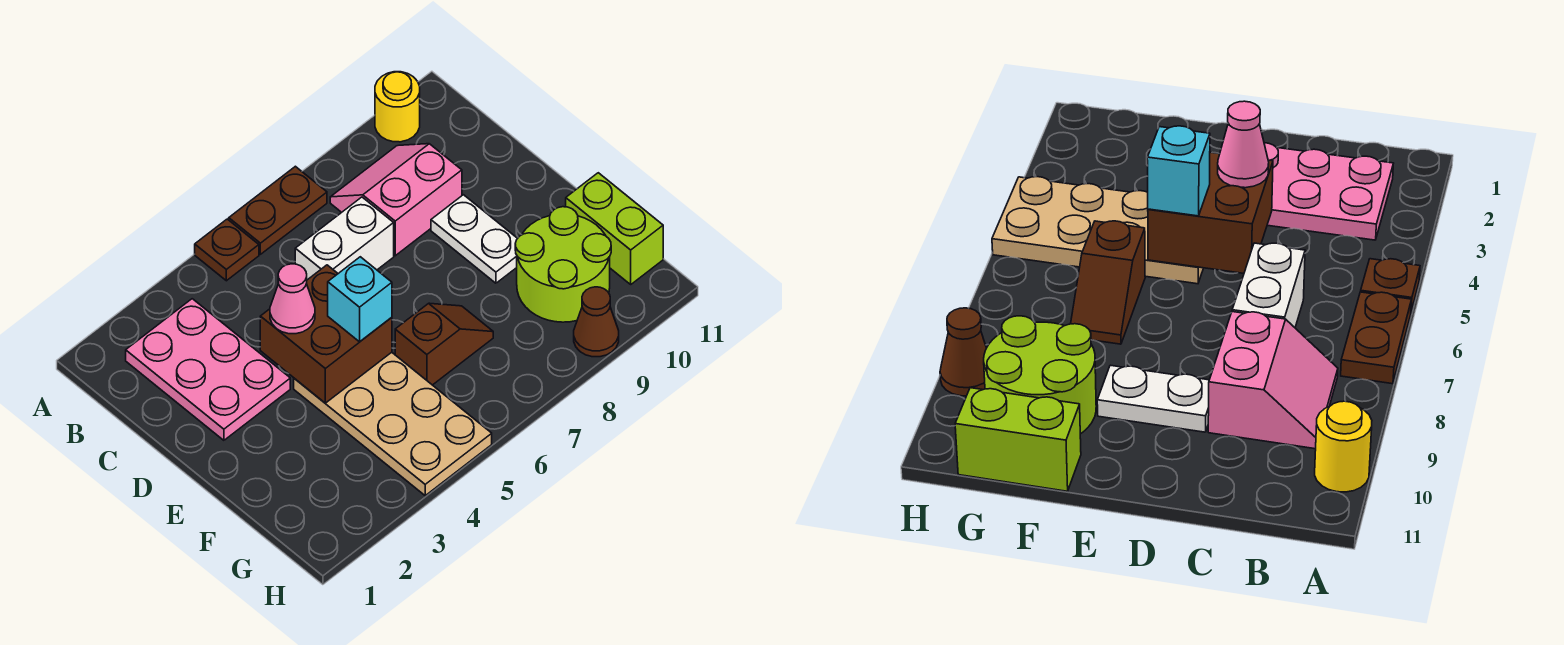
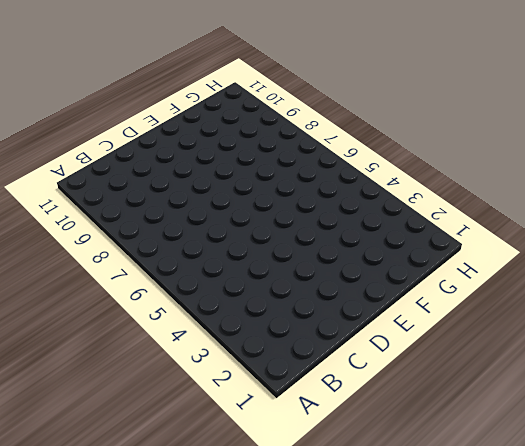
none -> brown 1x1 plate [195,219,259,281]
none -> brown 1x2 plate [229,166,327,254]
none -> yellow 1x1 round brick [375,72,420,142]

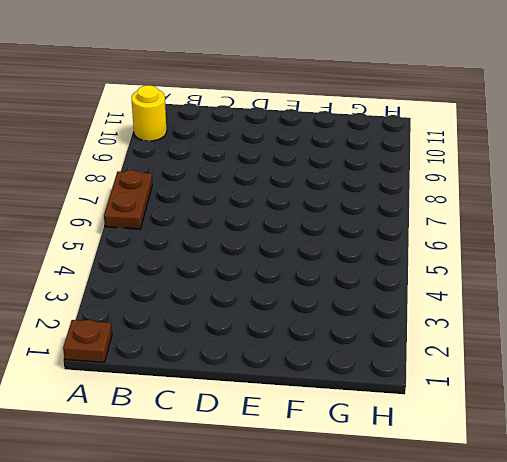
brown 1x1 plate [63,320,112,362] -> brown 1x1 plate moved to [195,219,259,281]
none -> pink 2x3 plate [126,299,290,440]
none -> pink 2x2 slope [330,144,462,256]
none -> white 1x2 brick [295,197,394,280]

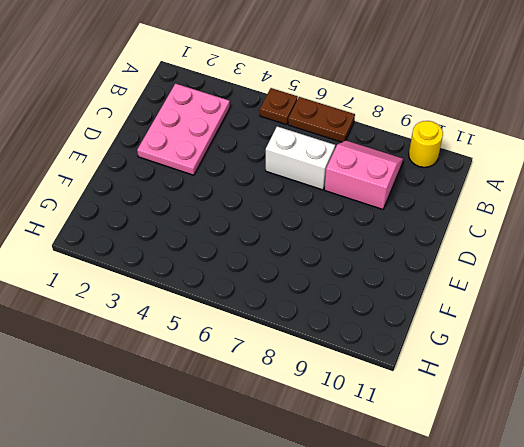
none -> white 1x2 plate [431,195,518,283]
none -> tan 2x4 plate [294,352,492,496]
none -> brown 1x2 slope [395,303,493,385]

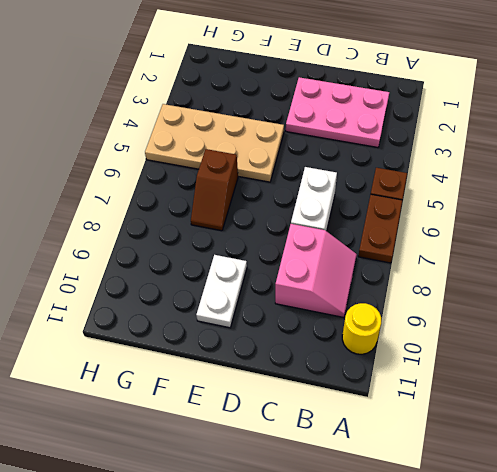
white 1x2 plate [196,255,247,328] -> white 1x2 plate turned to [431,195,518,283]
none -> lime 2x2 round brick [515,207,611,322]
none -> lime 1x2 brick [566,173,663,284]
none -> brown 1x1 cone [574,287,619,357]

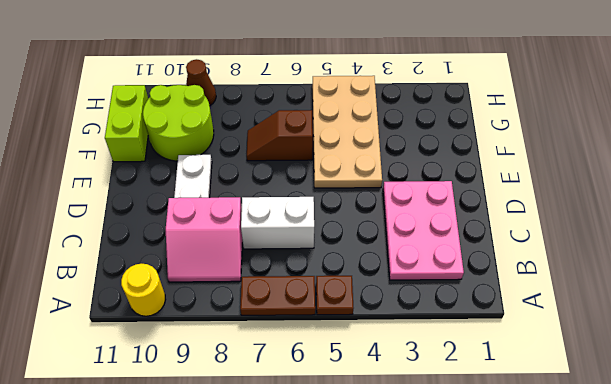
none -> brown 2x2 brick [260,265,392,403]
none -> pink 1x1 cone [270,264,315,334]
none -> cyan 1x1 brick [328,257,392,342]

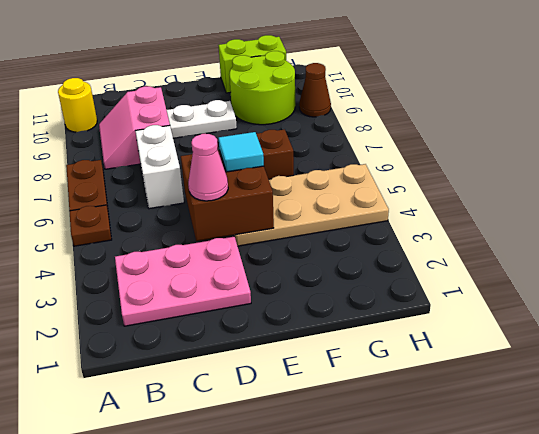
cyan 1x1 tile [219,132,264,172] -> cyan 1x1 brick [328,257,392,342]

